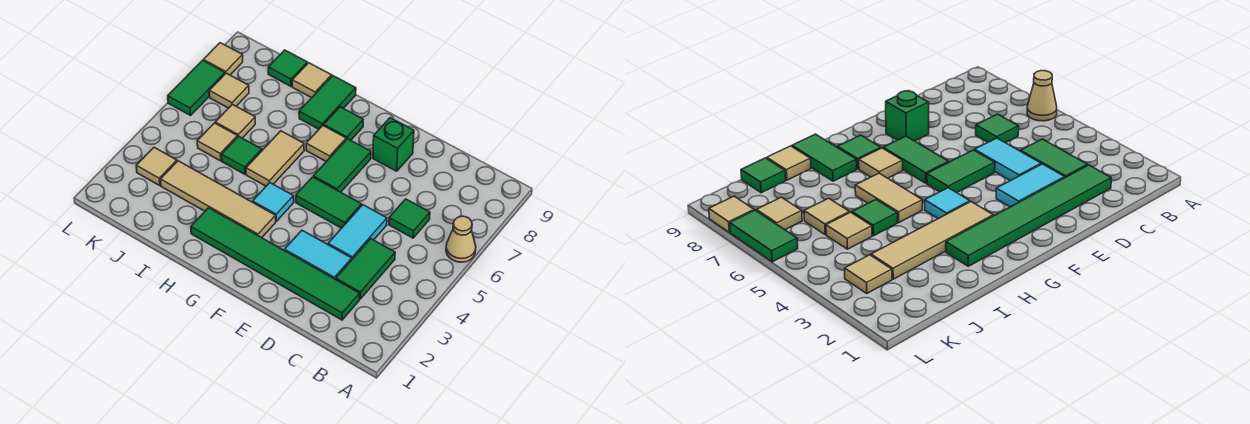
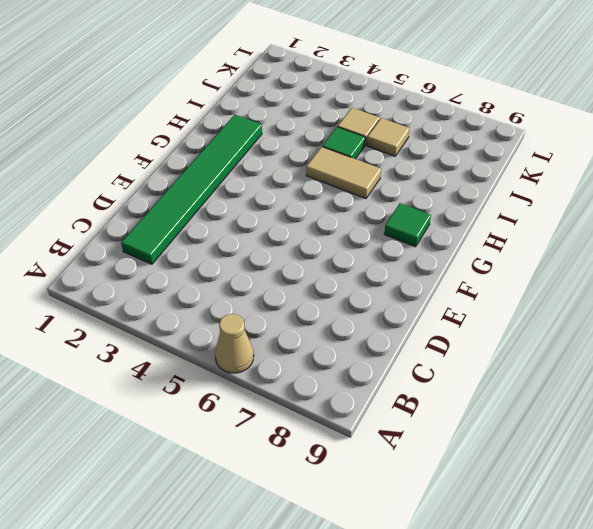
none -> green 1x2 tile [336,239,395,299]
none -> green 1x1 tile [389,199,430,238]
none -> cyan 1x2 tile [285,230,352,279]

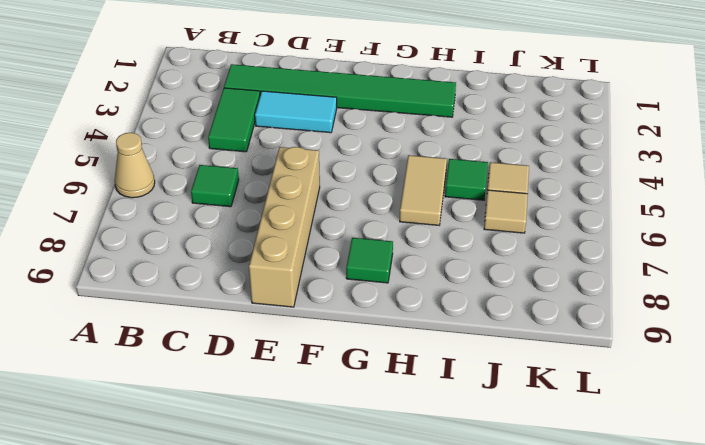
tan 1x4 brick [249,147,320,307] -> green 1x1 brick [373,118,414,171]
none -> cyan 1x2 tile [328,205,387,259]
none -> green 1x2 tile [296,177,362,228]
none -> green 1x2 tile [313,139,371,192]

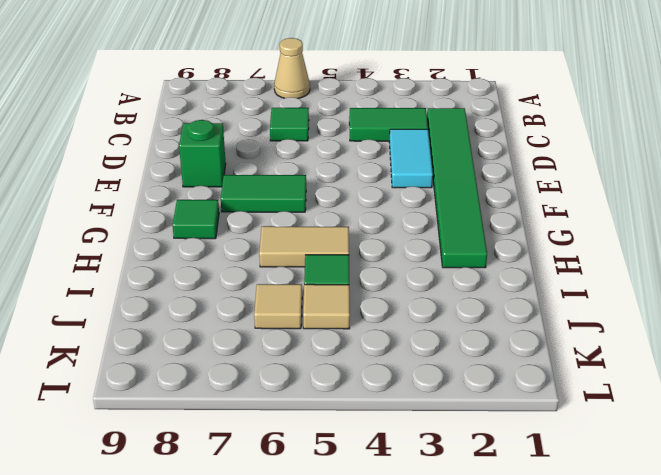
none -> cyan 1x2 tile [328,205,387,259]
none -> green 1x2 tile [296,177,362,228]
none -> tan 1x4 tile [160,161,276,238]

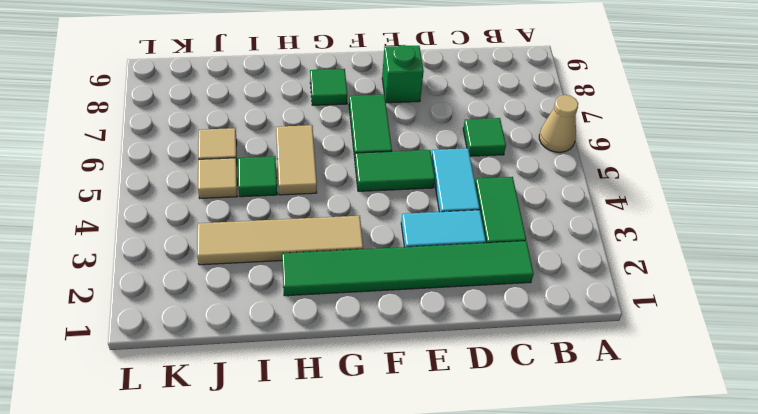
none -> cyan 1x1 tile [253,183,294,221]
none -> tan 1x1 tile [306,126,346,162]
none -> green 1x2 tile [299,76,356,129]

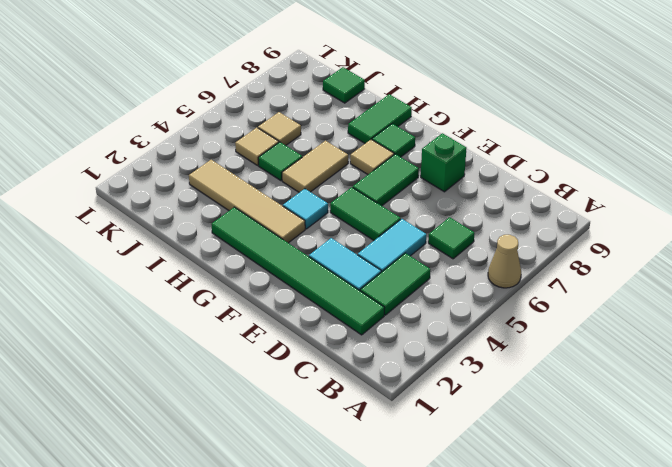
none -> tan 1x1 tile [292,63,332,98]
none -> tan 1x1 tile [136,147,177,185]
none -> tan 1x1 tile [209,73,249,108]

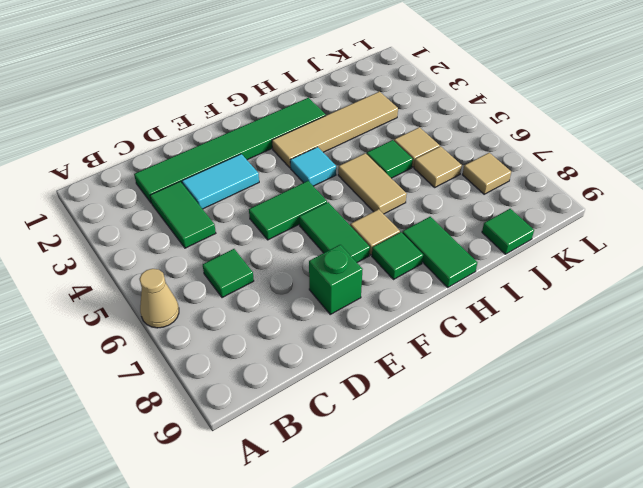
none -> cyan 1x2 tile [328,205,387,259]
none -> tan 1x1 tile [292,63,332,98]
none -> tan 1x1 tile [136,147,177,185]

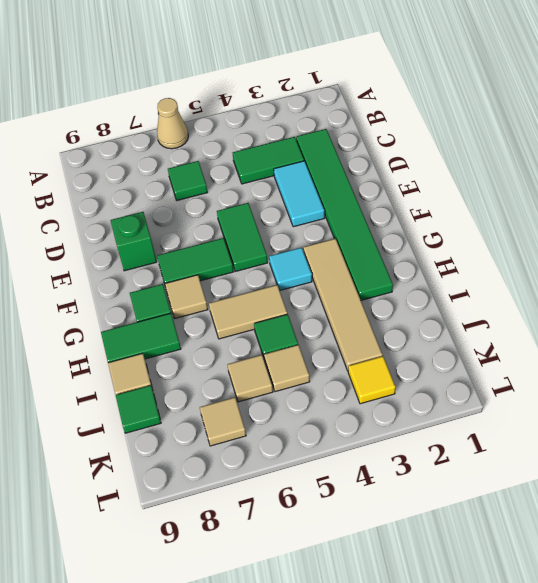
yellow 1x1 tile [348,356,396,404] -> tan 1x1 tile [136,147,177,185]
none -> cyan 1x2 tile [328,205,387,259]
none -> green 1x2 tile [168,60,225,115]
none -> tan 1x1 tile [203,43,243,75]

